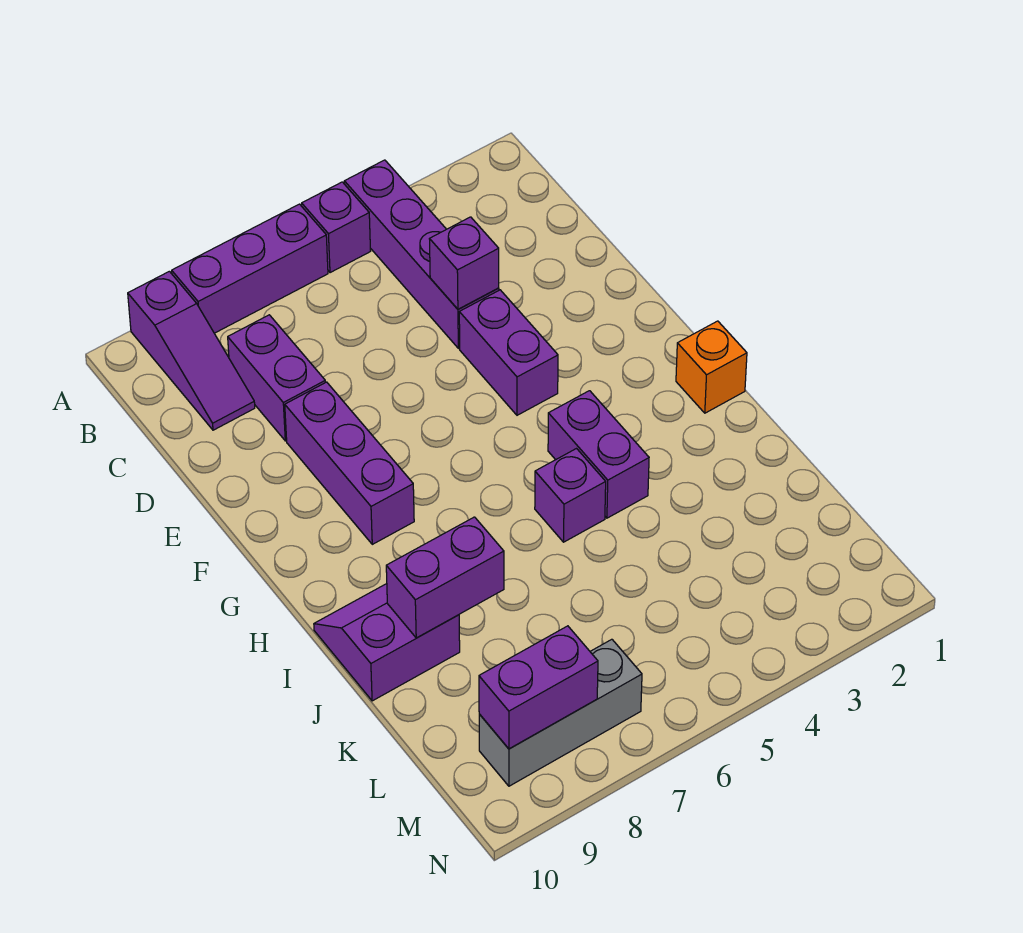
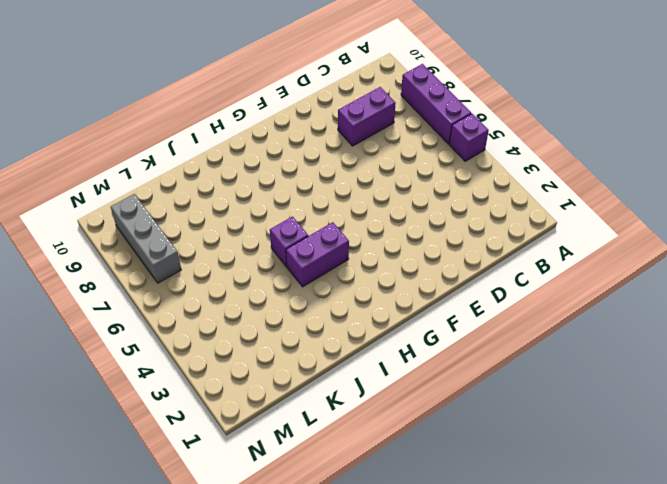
none -> purple 1x4 brick [344,160,499,348]
none -> purple 1x3 slope [128,271,255,430]
none -> purple 1x2 brick [459,290,558,415]

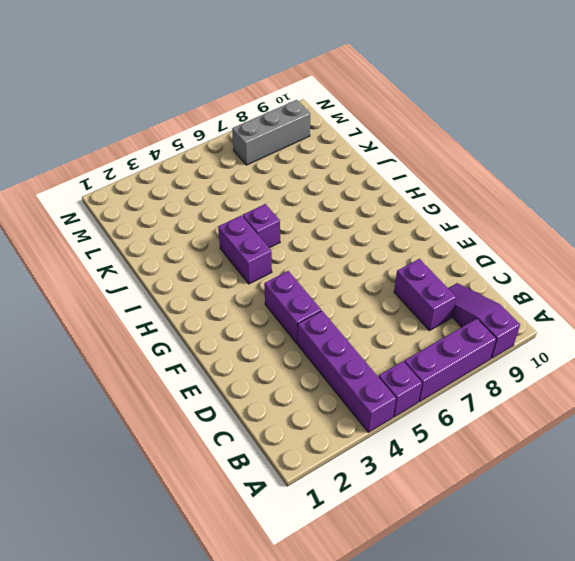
none -> purple 1x3 brick [285,382,414,544]
none -> orange 1x1 brick [676,321,747,413]
none -> purple 2x2 slope [314,584,460,701]

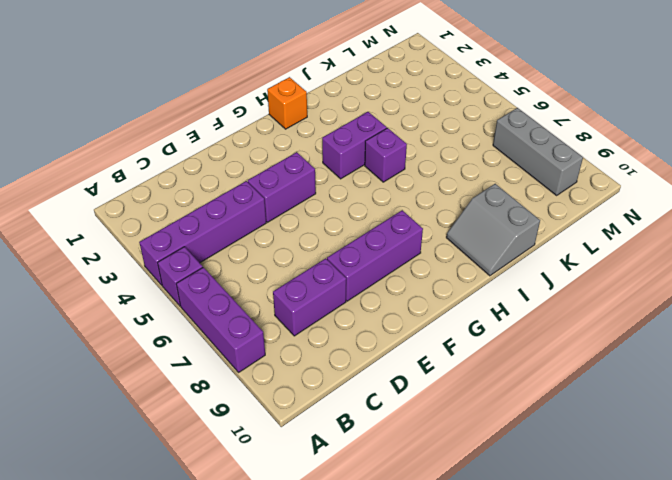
grey 2x2 slope [446,184,540,276] -> purple 2x2 slope [314,584,460,701]
none -> purple 1x3 slope [128,271,255,430]
none -> purple 1x1 brick [430,217,499,309]
none -> purple 1x2 brick [386,517,504,638]

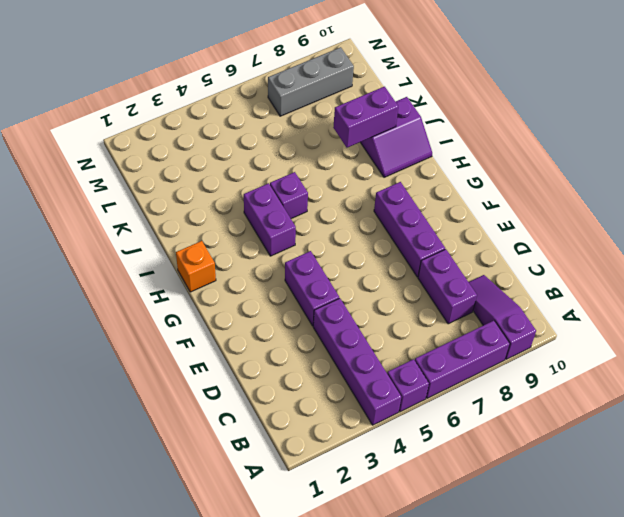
none -> purple 1x1 brick [430,217,499,309]
none -> purple 1x2 brick [479,626,598,749]

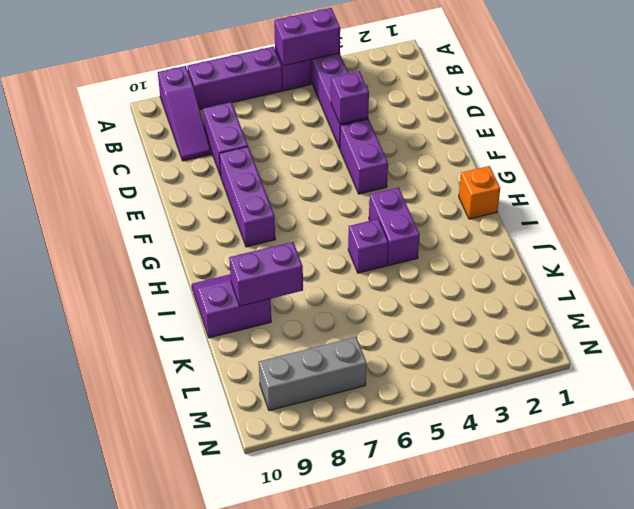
purple 1x2 brick [274,8,340,66] -> purple 1x2 brick moved to [479,626,598,749]

